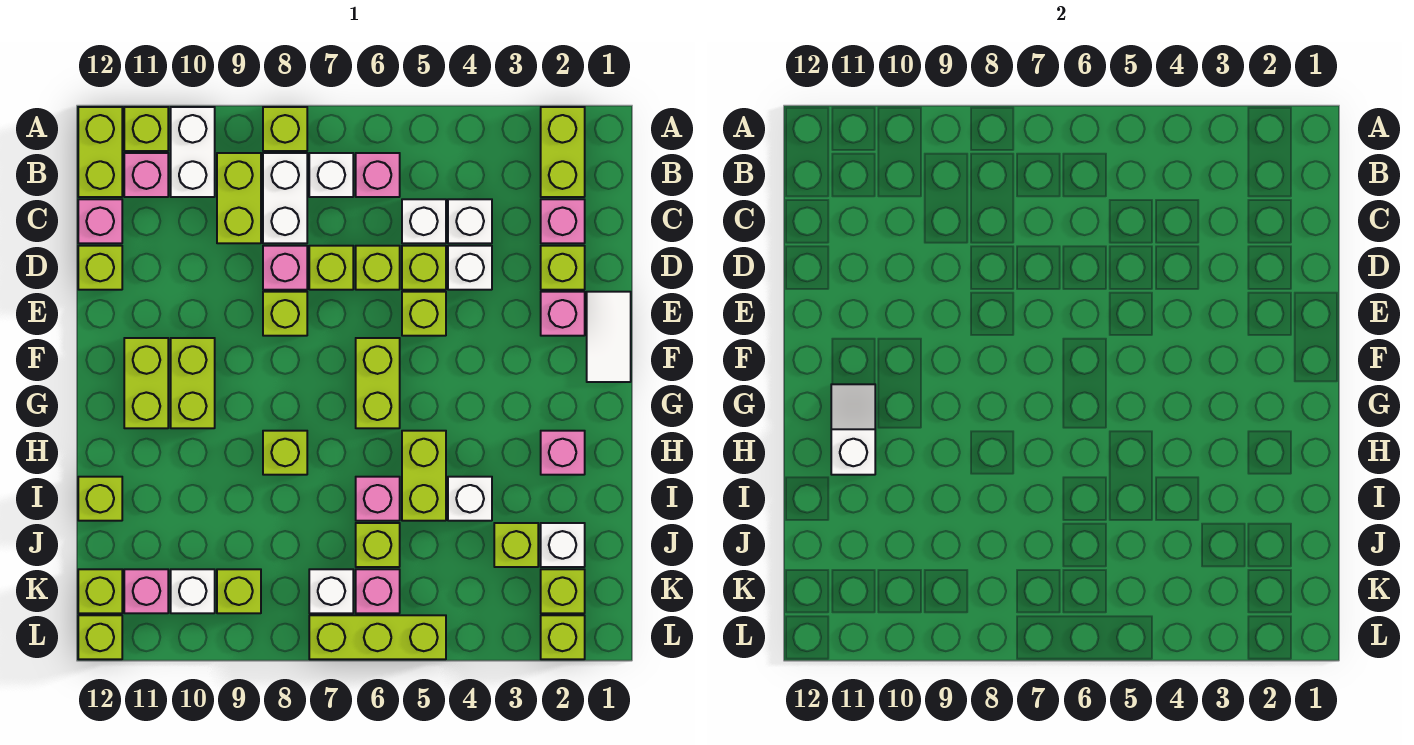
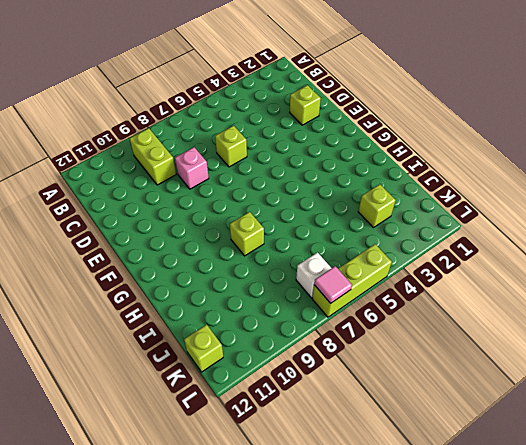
pink 1x1 tile [314,266,352,303] -> none
none -> lime 1x2 brick [541,107,585,197]
none -> lime 1x1 brick [263,107,307,151]
none -> white 1x2 brick [171,107,215,197]
none -> lime 1x1 brick [124,107,168,151]

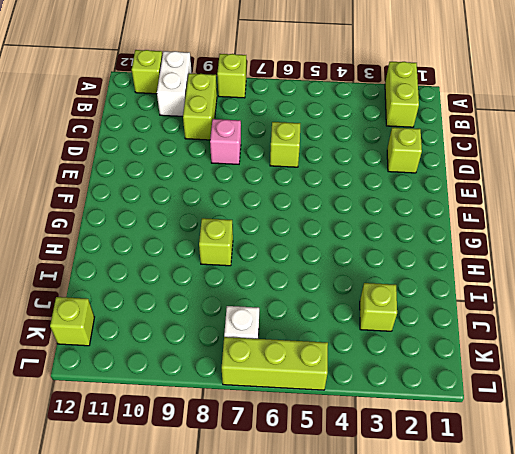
none -> lime 1x2 brick [78,107,122,197]
none -> pink 1x1 brick [356,153,400,197]
none -> white 1x1 brick [309,153,353,197]
none -> white 1x2 brick [263,153,307,243]

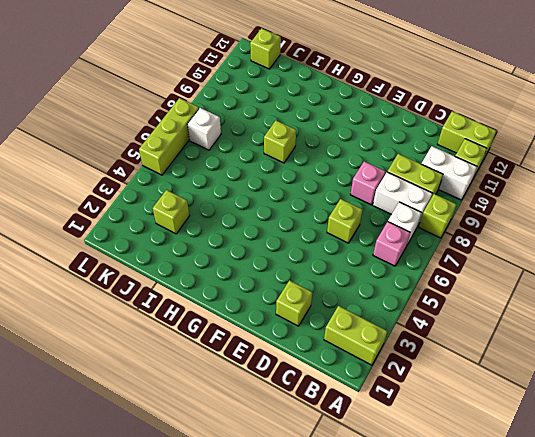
none -> pink 1x1 brick [124,153,168,197]
none -> pink 1x1 brick [541,199,585,243]
none -> white 1x1 brick [448,199,492,243]
none -> white 1x1 brick [402,199,446,243]

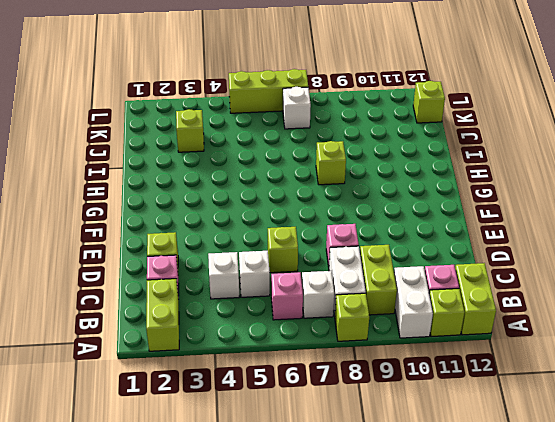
none -> pink 1x1 brick [78,199,122,243]
none -> white 1x1 brick [448,246,492,290]
none -> lime 1x1 brick [402,246,446,290]
none -> lime 1x1 brick [309,246,353,290]

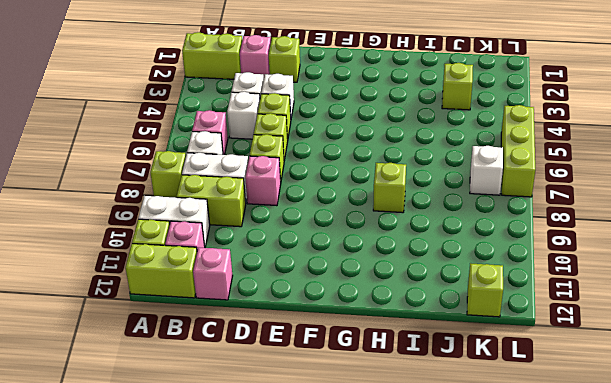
none -> lime 1x1 brick [78,246,122,290]
none -> white 1x2 tile [587,292,631,382]
none -> pink 1x1 brick [541,292,585,336]
none -> lime 1x1 brick [402,292,446,336]

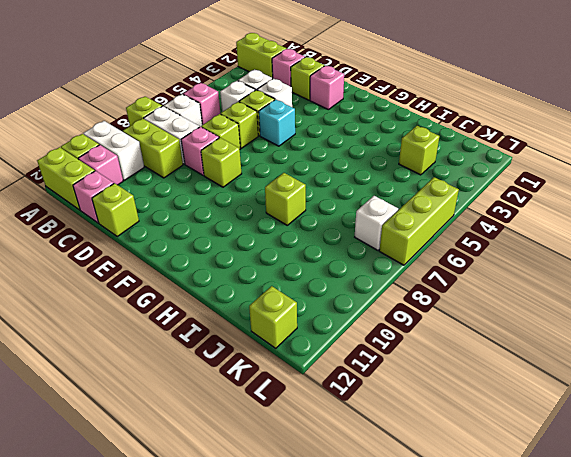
cyan 1x1 brick [259,100,295,146] -> lime 1x1 brick [402,292,446,336]
none -> white 1x2 tile [587,292,631,382]
none -> lime 1x2 brick [356,338,400,428]
none -> lime 1x2 brick [171,338,215,428]
none -> lime 1x2 brick [124,338,168,428]

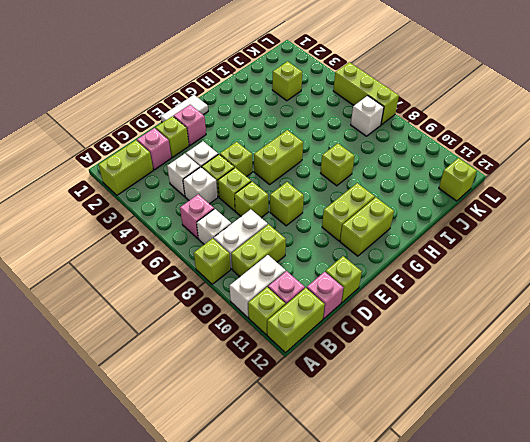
none -> pink 1x1 brick [263,246,307,290]
none -> pink 1x1 brick [541,431,585,475]
none -> lime 1x2 brick [402,431,446,521]
none -> white 1x1 brick [448,477,492,521]

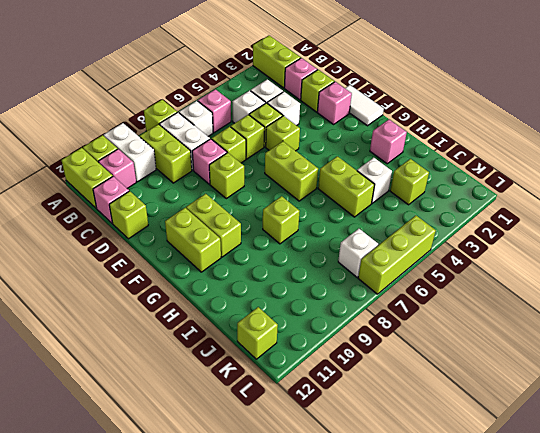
none -> pink 1x1 brick [356,477,400,521]
none -> lime 1x1 brick [78,477,122,521]
none -> white 1x1 brick [541,523,585,567]
none -> lime 1x1 brick [356,523,400,567]

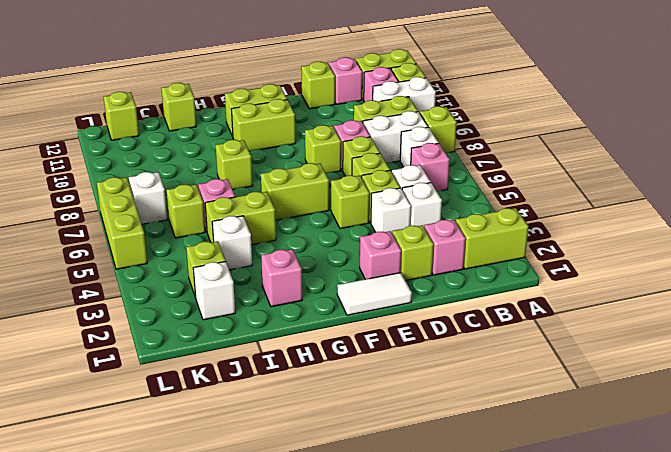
none -> lime 1x1 brick [541,569,585,613]
none -> pink 1x1 brick [356,569,400,613]
none -> lime 1x1 brick [217,569,261,613]
none -> white 1x1 brick [171,569,215,613]

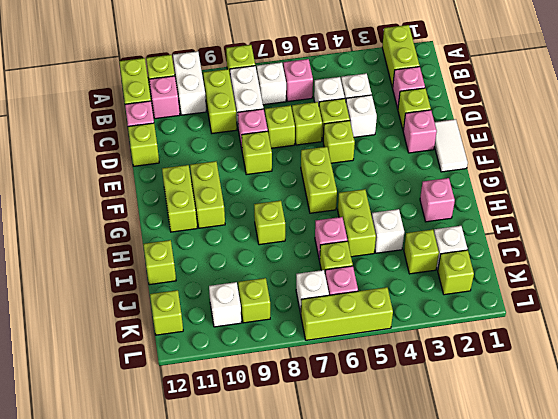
none -> pink 1x1 brick [124,569,168,613]
none -> lime 1x1 brick [541,615,585,659]
none -> lime 1x1 brick [78,615,122,659]
none -> white 1x2 slope [831,384,875,475]

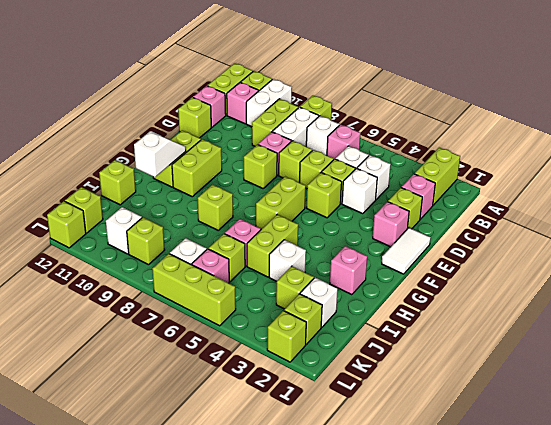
none -> pink 1x1 brick [124,569,168,613]

